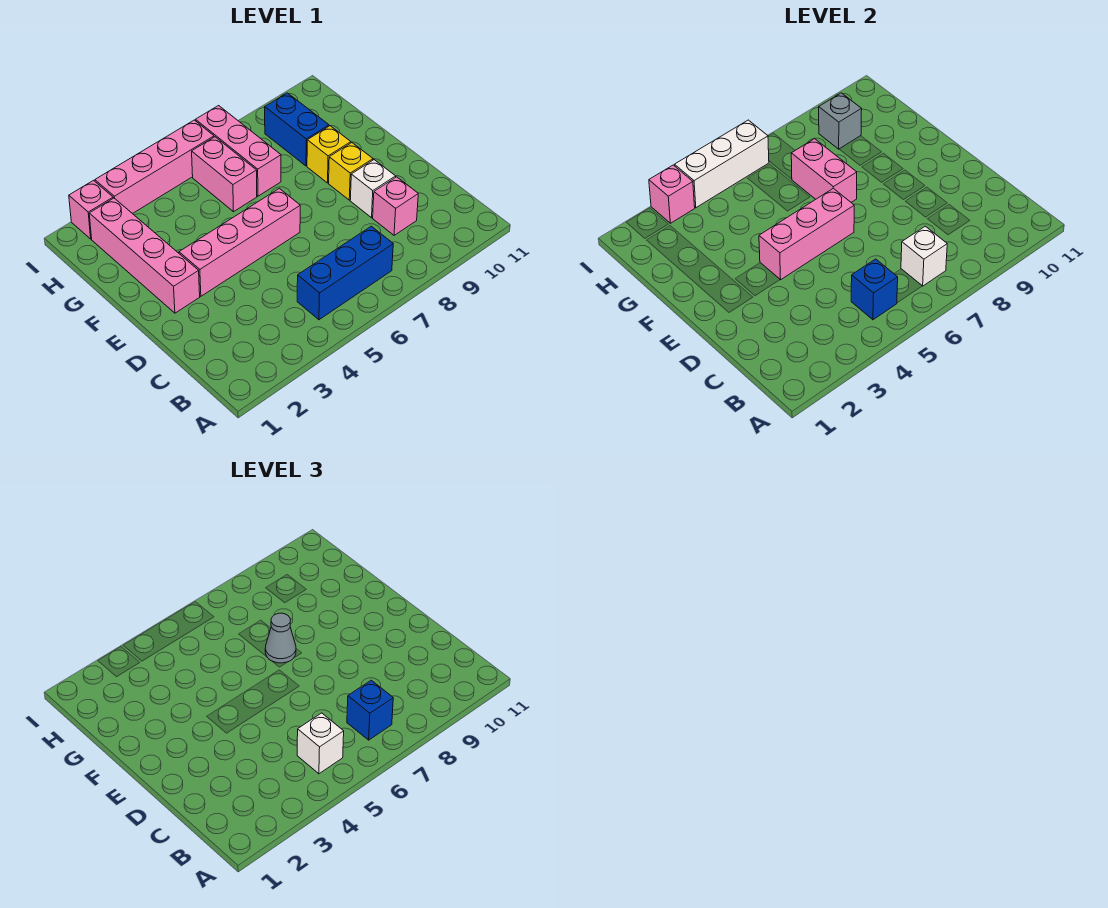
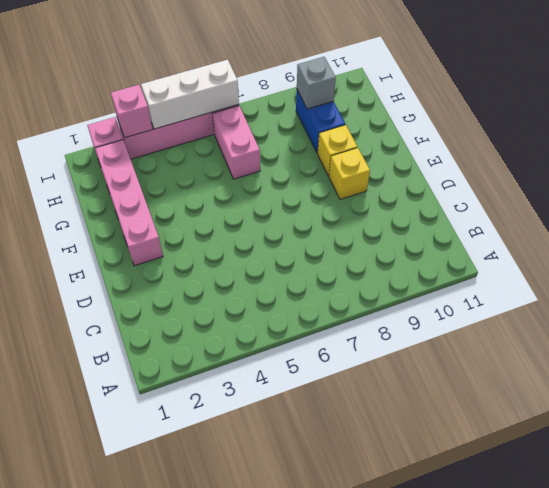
none -> blue 1x3 brick [297,226,393,320]
none -> pink 1x1 brick [373,177,418,235]
none -> white 1x1 brick [350,160,396,218]

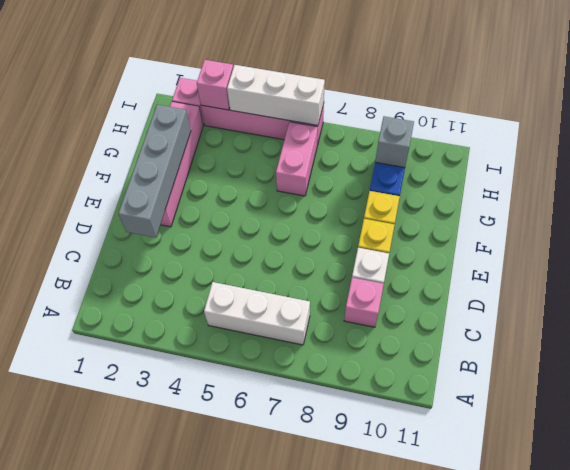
white 1x3 brick [204,282,310,345] -> blue 1x3 brick [297,226,393,320]
grey 1x4 brick [118,105,191,238] -> none
none -> pink 1x4 brick [179,188,300,296]
none -> pink 1x3 brick [196,106,281,196]
none -> blue 1x1 brick [851,259,898,320]

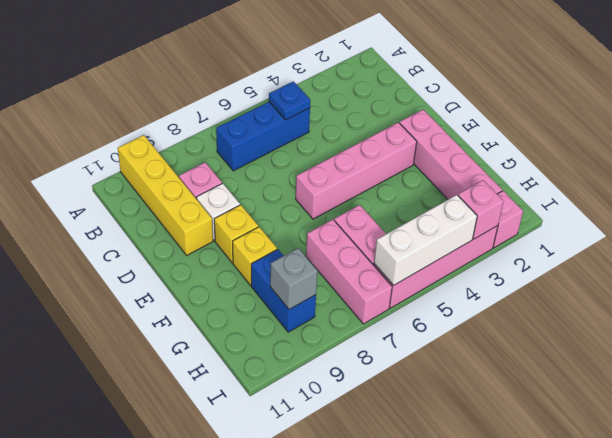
yellow 1x4 brick [118,135,213,255] -> none
blue 1x1 plate [269,81,310,120] -> blue 1x1 brick [851,259,898,320]
none -> white 1x1 brick [901,226,947,286]
none -> pink 1x3 brick [759,188,854,280]
none -> pink 1x2 brick [791,139,857,202]

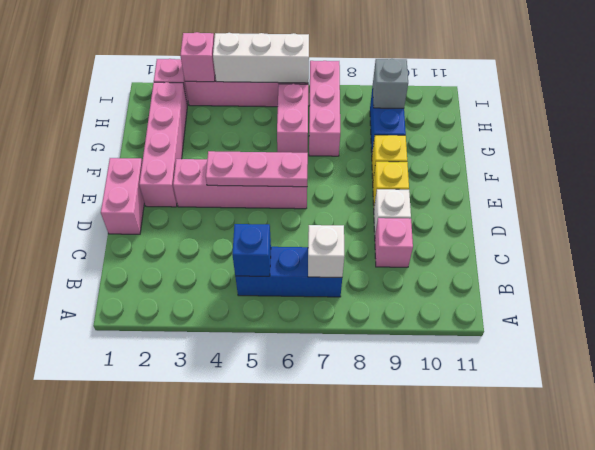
pink 1x2 brick [101,158,144,234] -> pink 1x2 brick moved to [791,139,857,202]
pink 1x3 plate [206,151,308,187] -> pink 1x3 brick [759,188,854,280]
none -> white 1x1 brick [297,713,344,774]
none -> blue 1x1 brick [347,680,393,740]
none -> grey 1x1 cone [265,613,296,663]

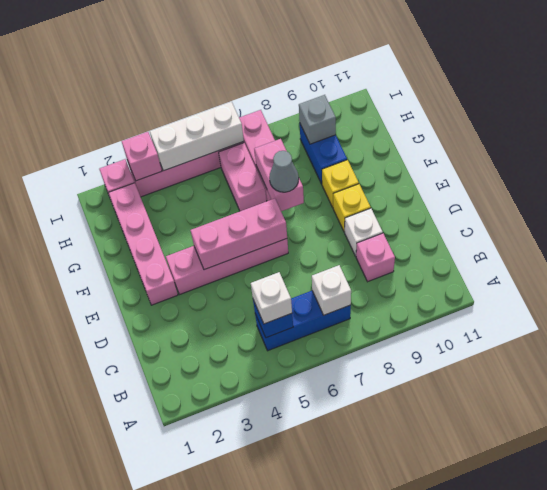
none -> blue 1x1 brick [347,680,393,740]

